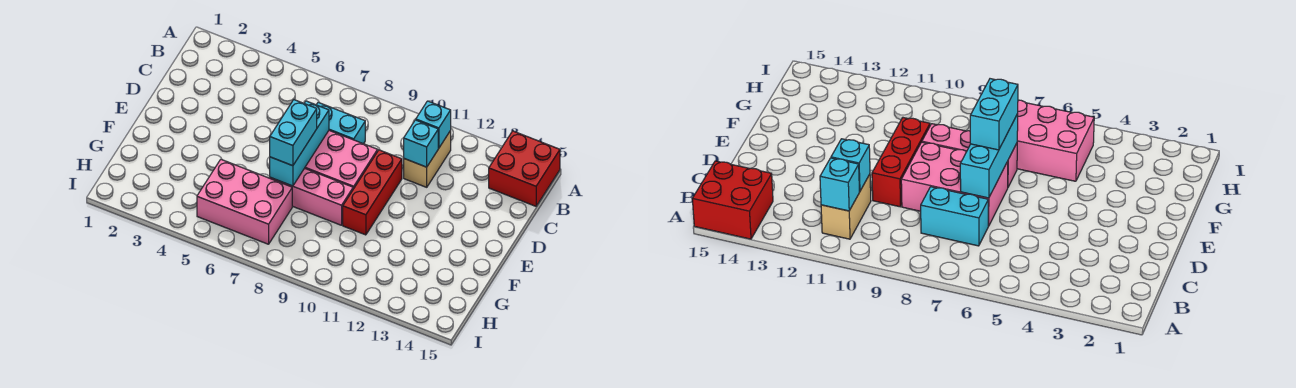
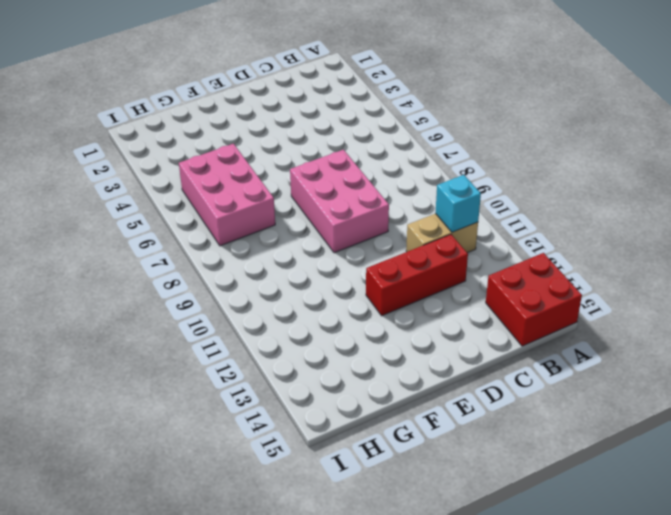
red 1x3 brick [366,234,468,316] -> red 1x3 brick moved to [343,150,402,235]
none -> cyan 1x2 brick [317,102,365,144]
none -> pink 1x3 brick [270,168,353,225]

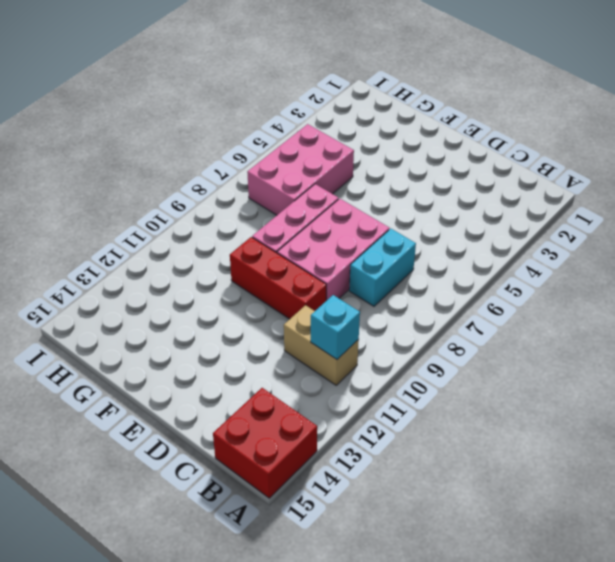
none -> cyan 1x1 brick [404,120,438,167]
none -> cyan 1x3 brick [270,101,329,186]

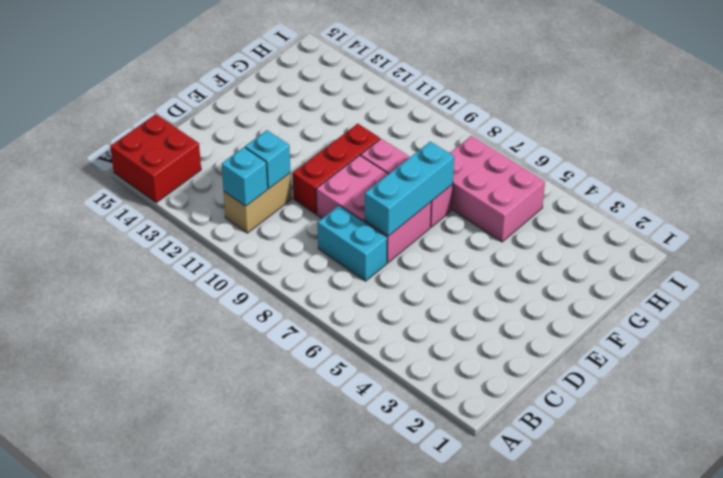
none -> cyan 1x2 brick [270,100,317,166]

